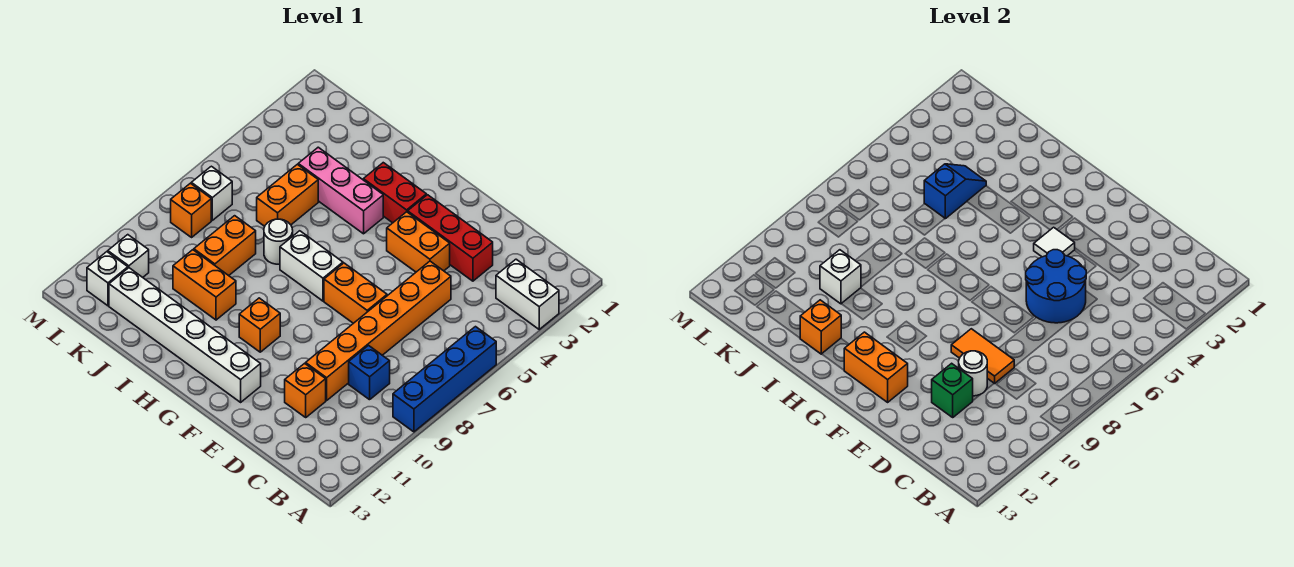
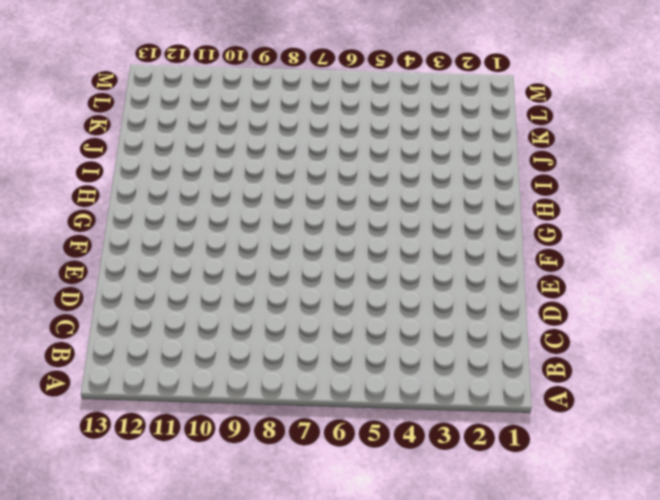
none -> white 1x2 brick [496,259,559,329]
none -> blue 1x4 brick [393,327,496,432]
none -> blue 1x1 brick [349,346,390,400]
none -> red 1x3 brick [408,195,493,281]

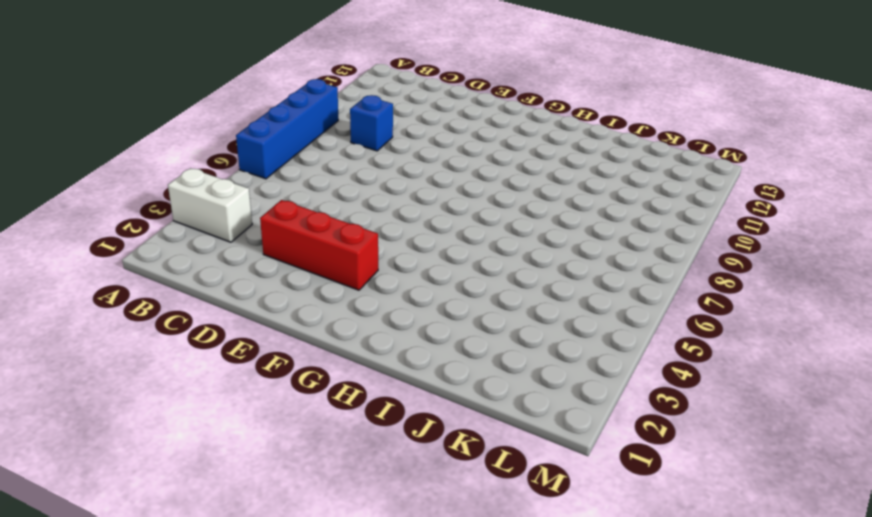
none -> orange 1x6 brick [306,261,451,400]
none -> orange 1x1 brick [285,363,326,417]
none -> orange 1x2 brick [387,212,450,272]
none -> orange 1x2 brick [324,263,387,323]

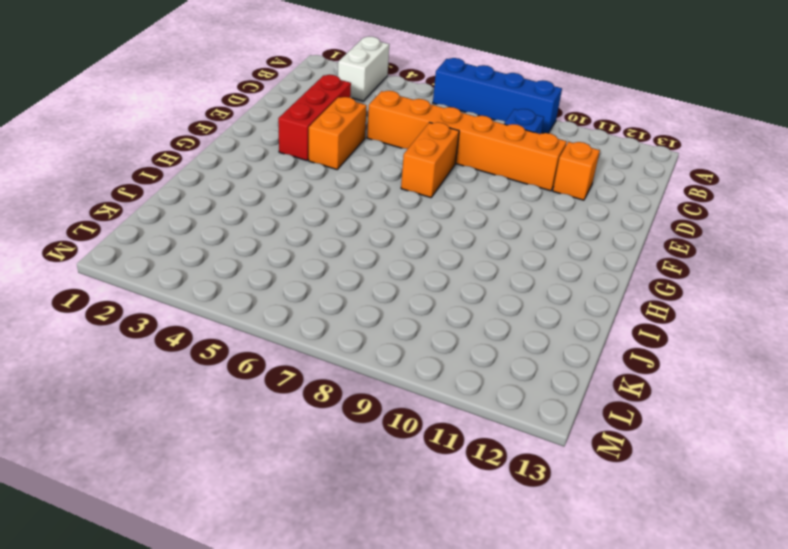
none -> white 1x6 brick [109,268,261,402]
none -> red 1x2 brick [363,163,426,223]
none -> white 1x2 brick [280,231,343,301]
none -> orange 1x1 brick [239,298,280,352]

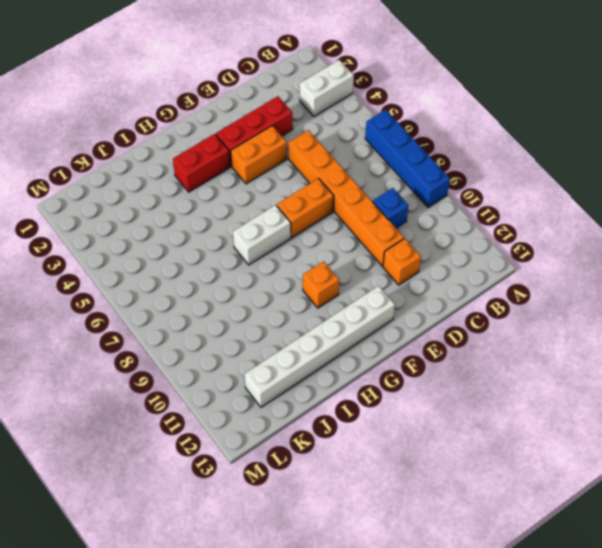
none -> pink 1x3 brick [298,147,383,234]
none -> white 1x1 round brick [264,219,293,264]
none -> orange 1x2 brick [173,250,236,320]
none -> orange 1x2 brick [257,164,318,226]

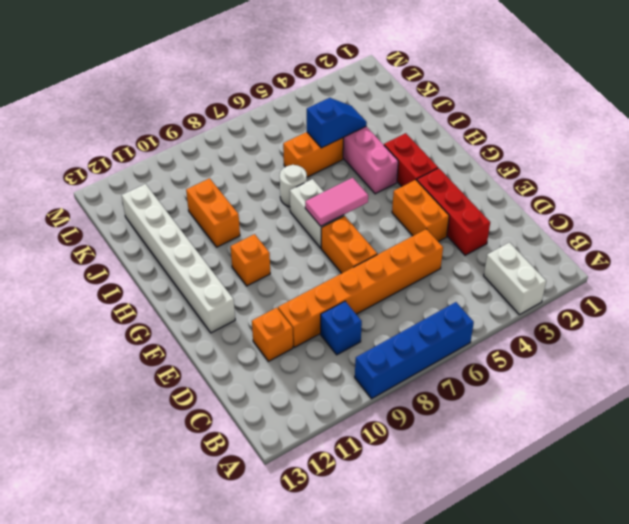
pink 1x2 tile [305,178,368,226] -> none
none -> orange 1x2 brick [194,216,256,276]
none -> white 1x1 brick [191,166,232,220]
none -> orange 1x1 brick [171,183,211,237]
none -> white 1x1 brick [108,235,149,277]

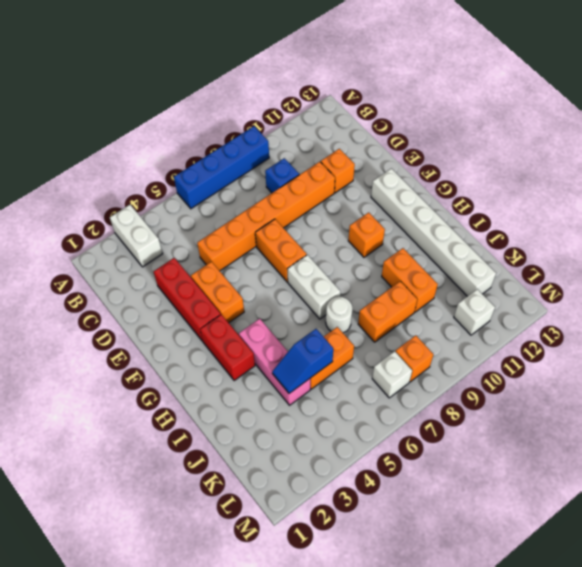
none -> white 1x1 brick [87,252,128,306]
none -> blue 2x2 round brick [1026,250,1086,323]
none -> orange 1x2 tile [951,329,1014,384]
none -> white 1x1 round brick [959,351,987,396]

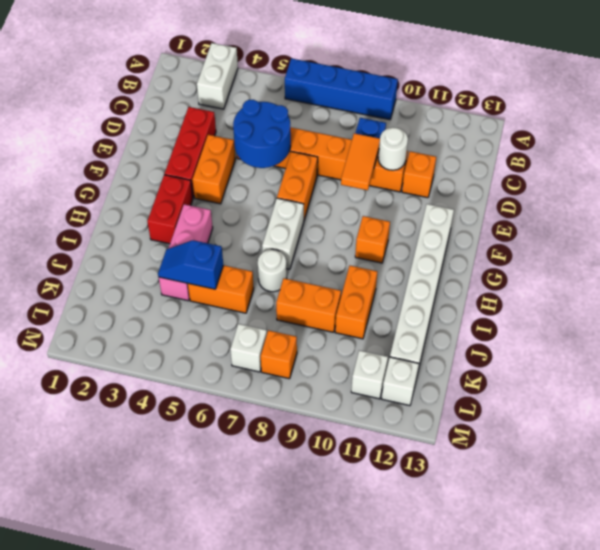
none -> green 1x1 brick [932,363,973,417]
none -> white 1x1 tile [1034,227,1075,257]
none -> orange 1x2 brick [844,332,908,402]
none -> orange 1x1 brick [800,300,841,354]

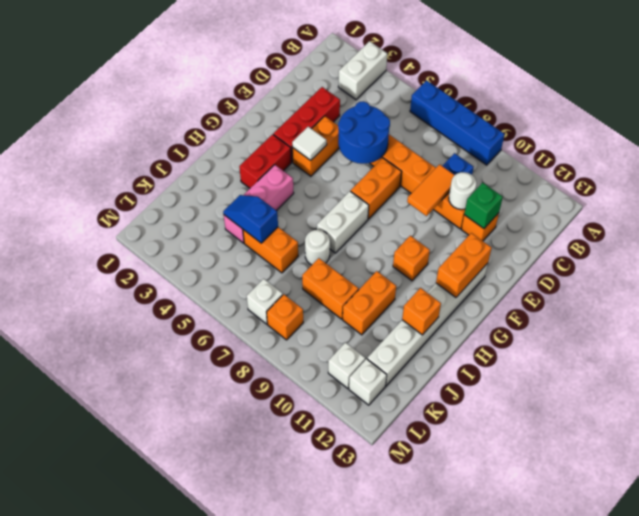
none -> white 1x1 brick [820,250,861,304]

